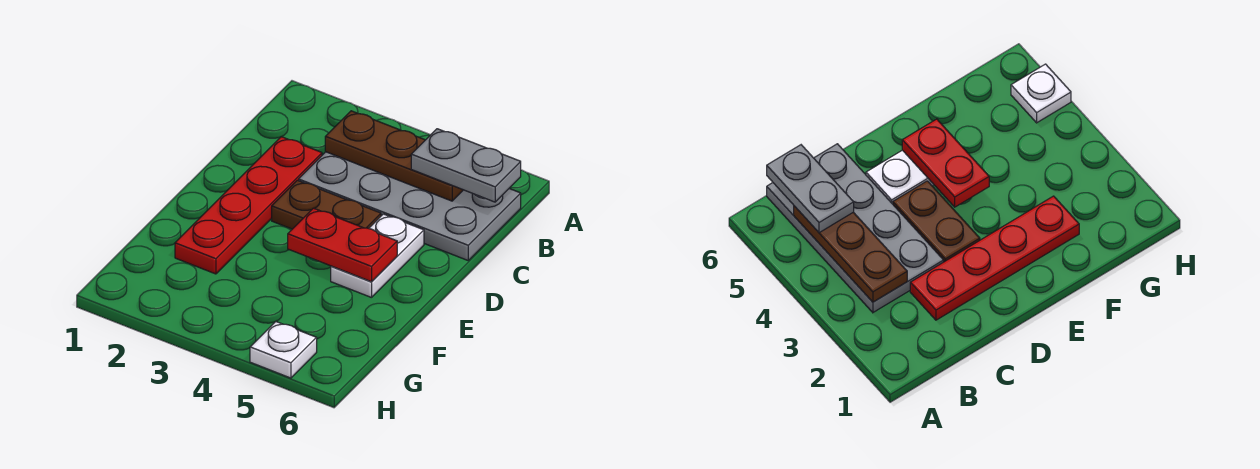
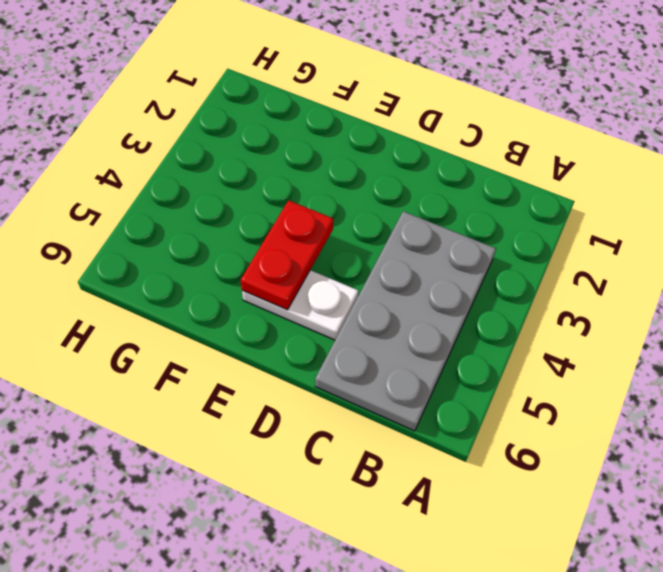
none -> red 1x4 plate [175,137,322,274]
none -> brown 1x2 plate [272,180,381,229]

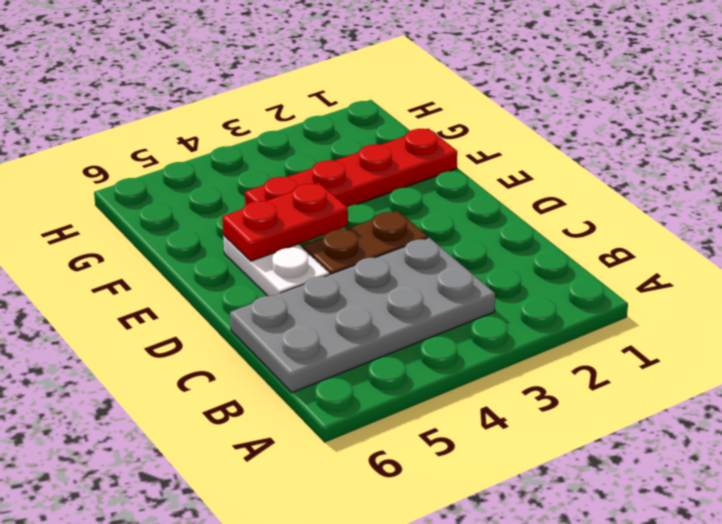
red 1x4 plate [245,128,457,207] -> red 1x4 plate turned to [175,137,322,274]
none -> white 1x1 plate [250,322,317,378]
none -> brown 1x3 plate [325,111,463,201]

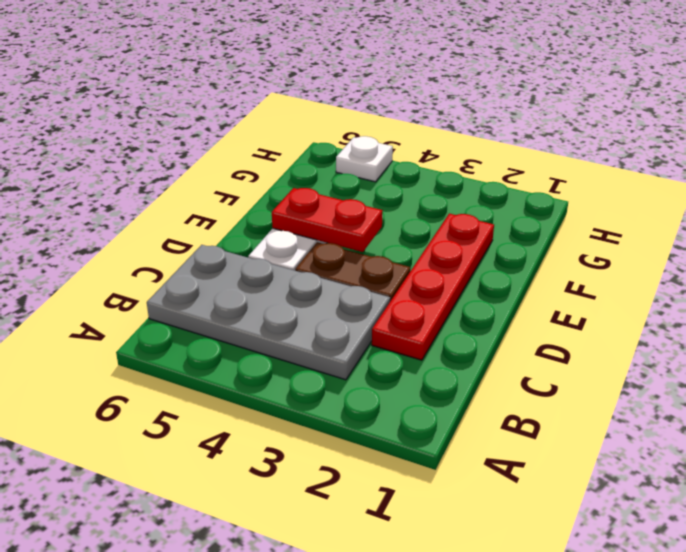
none -> brown 1x3 plate [325,111,463,201]
none -> grey 1x2 plate [411,129,521,202]

